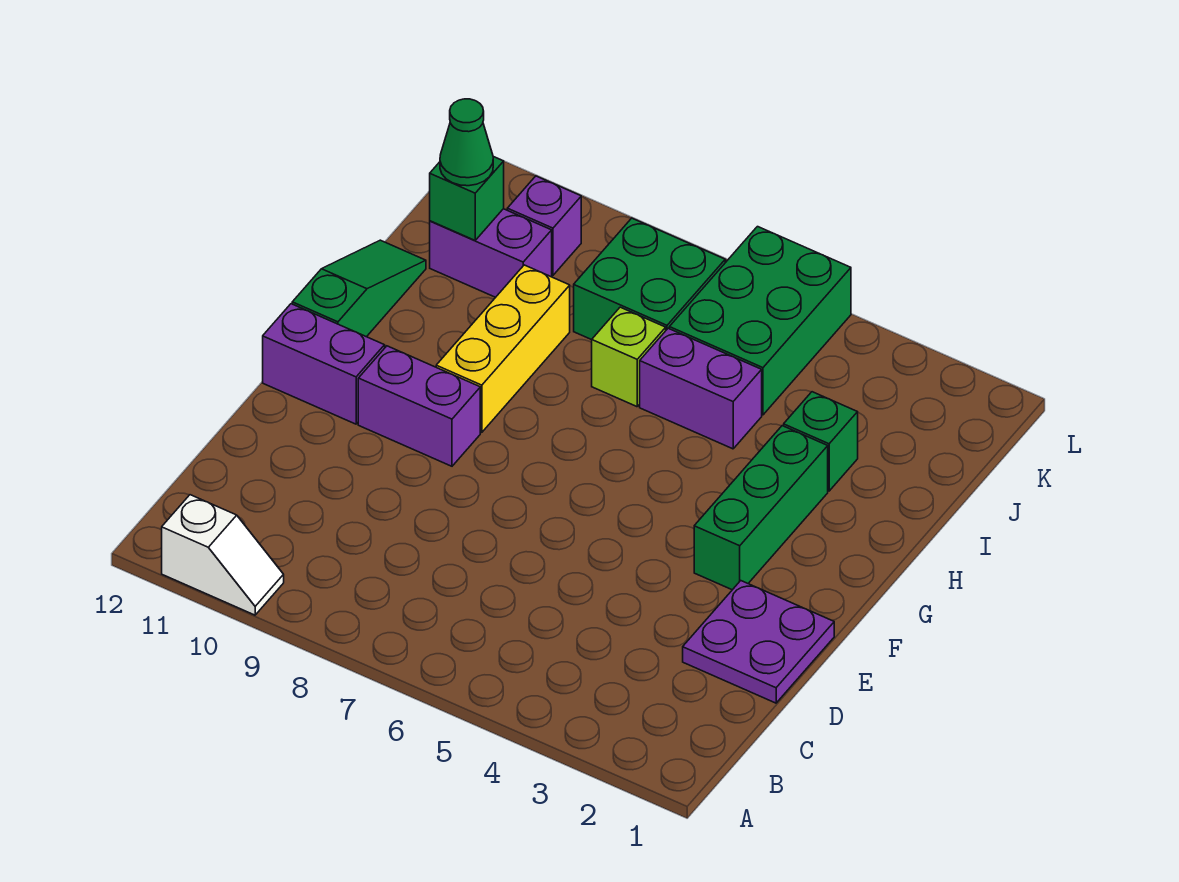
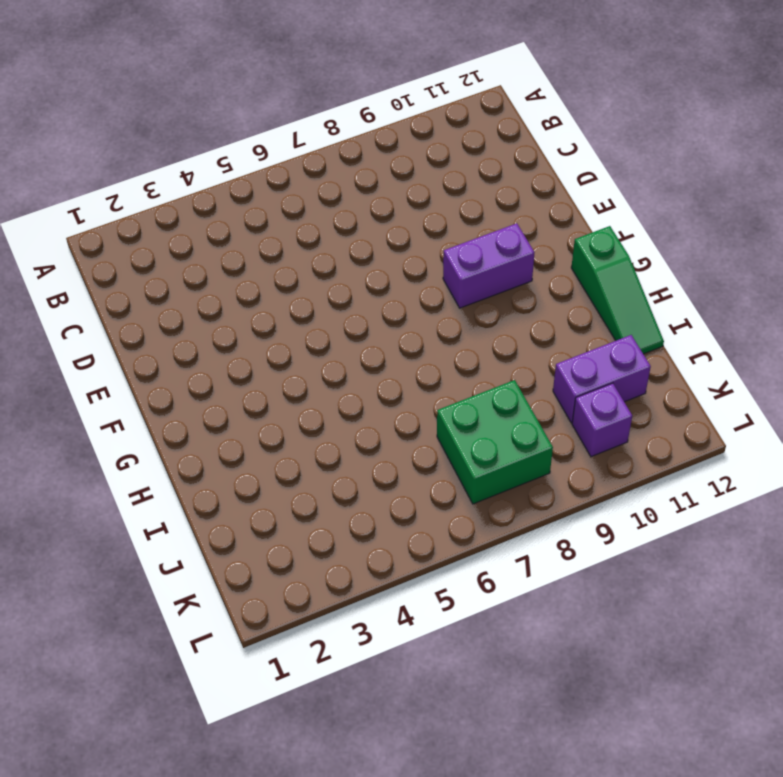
none -> white 1x2 slope [162,495,284,615]
none -> purple 2x2 plate [683,581,834,703]
none -> green 1x3 brick [694,426,828,590]

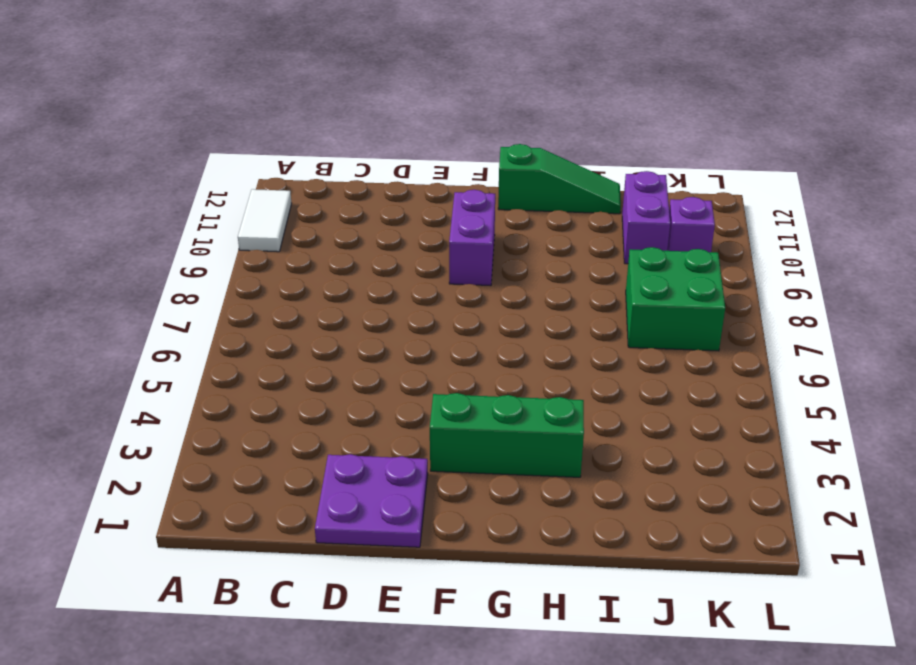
white 1x2 tile [238,189,292,252] -> white 1x2 slope [162,495,284,615]
none -> purple 1x2 brick [263,304,385,424]
none -> yellow 1x3 brick [436,265,570,432]
none -> green 1x1 brick [784,392,858,491]

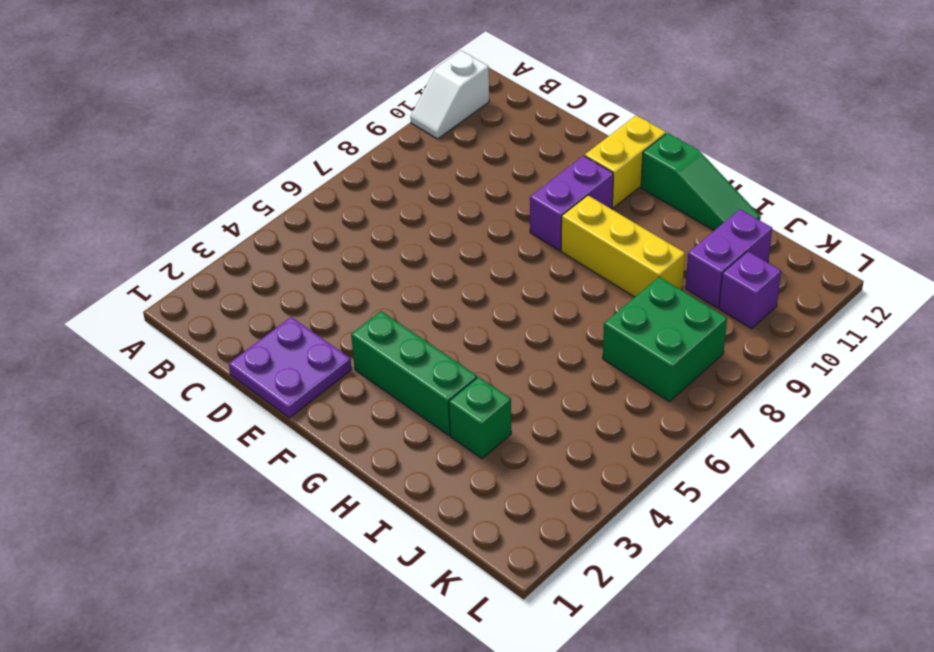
yellow 1x2 brick [585,115,666,208] -> purple 1x2 brick [263,304,385,424]
none -> purple 1x2 brick [640,328,762,449]
none -> lime 1x1 brick [592,307,666,407]
none -> green 2x3 brick [669,227,851,415]

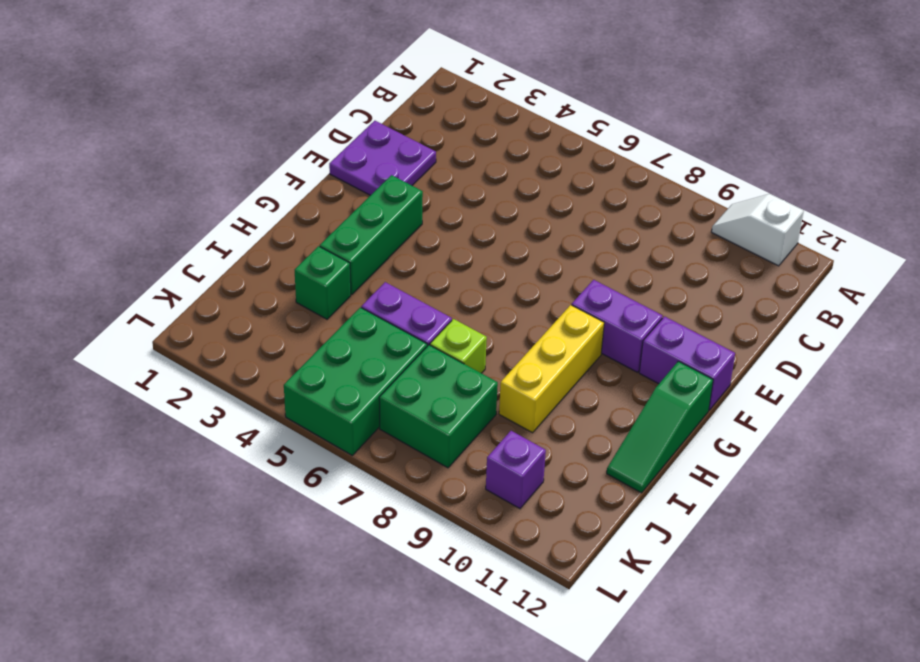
none -> purple 1x2 brick [430,209,552,297]
none -> green 1x1 brick [430,157,504,240]
none -> green 1x1 cone [440,99,493,186]

